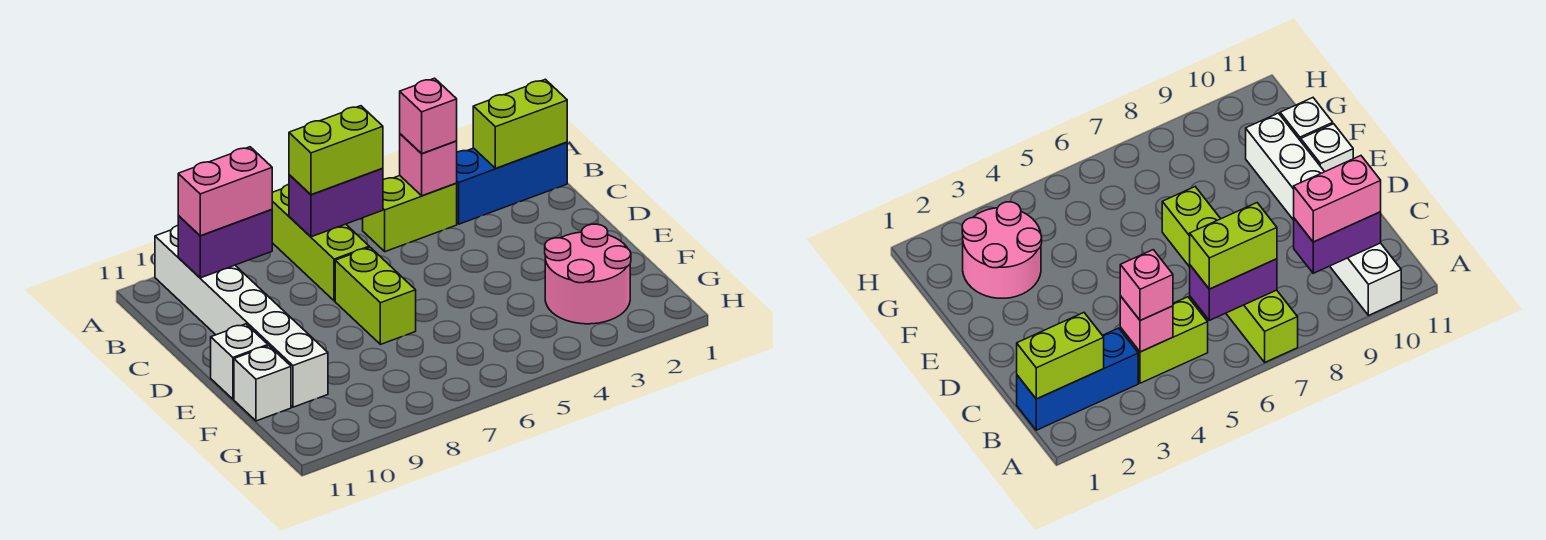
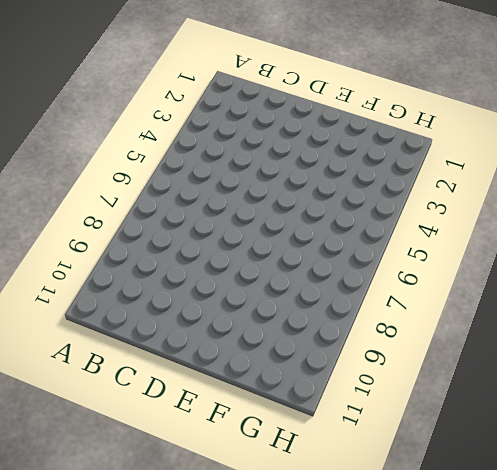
none -> lime 1x3 brick [272,184,369,301]
none -> white 1x6 brick [155,226,328,407]
none -> blue 1x3 brick [457,142,567,224]

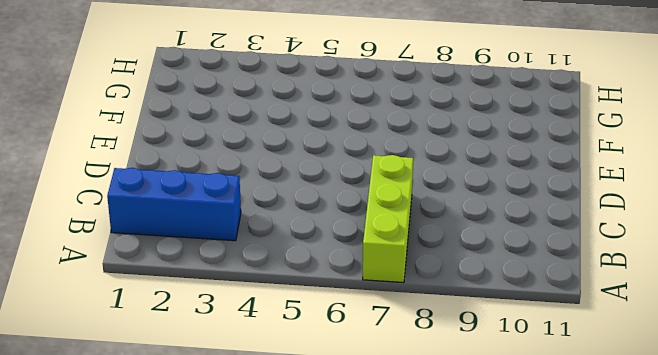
none -> white 1x6 brick [155,226,328,407]
none -> lime 1x2 brick [363,176,457,252]
none -> lime 1x2 brick [335,247,416,344]

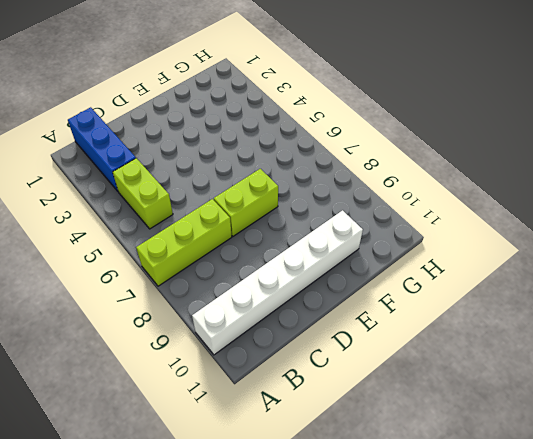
none -> white 1x1 brick [211,324,268,399]
none -> pink 2x2 round brick [545,224,631,324]
none -> white 1x1 brick [234,346,291,421]

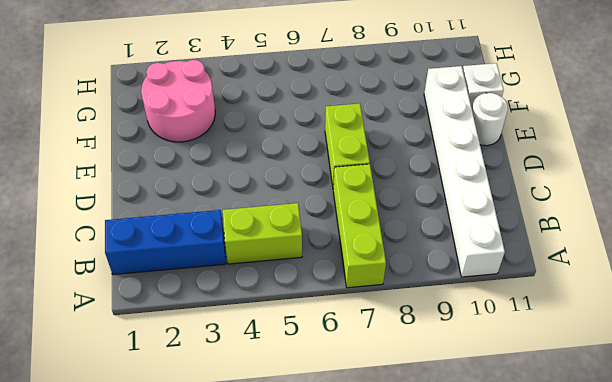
white 1x1 round brick [472,93,508,146] -> white 1x1 brick [211,324,268,399]
none -> lime 1x2 brick [473,79,567,168]
none -> pink 1x1 brick [400,134,457,196]
none -> purple 1x2 brick [289,168,383,237]

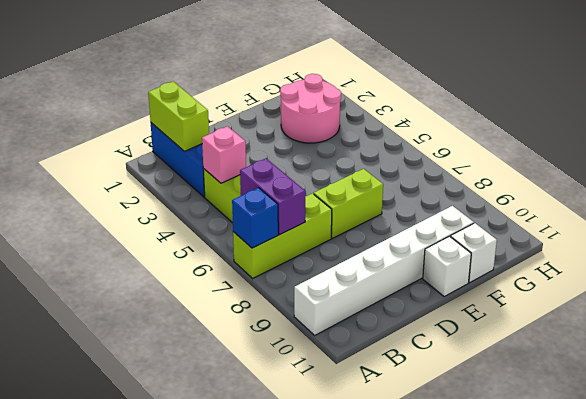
blue 1x1 brick [232,188,278,248] -> none
none -> purple 1x2 brick [178,209,272,278]
none -> pink 1x1 brick [400,78,457,154]
none -> lime 1x2 brick [289,106,383,195]

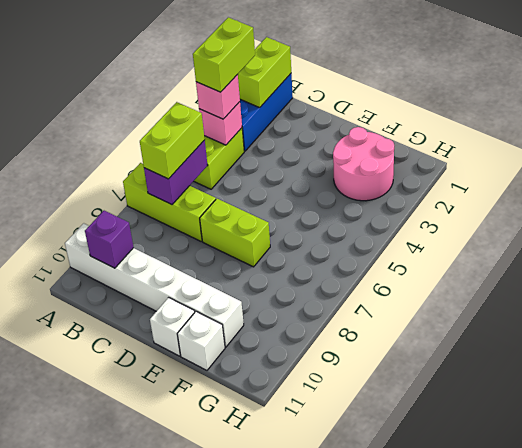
lime 1x2 brick [193,17,255,92] -> none
purple 1x1 brick [85,211,133,268] -> purple 1x2 brick [178,209,272,278]
none -> pink 1x2 brick [178,147,272,236]

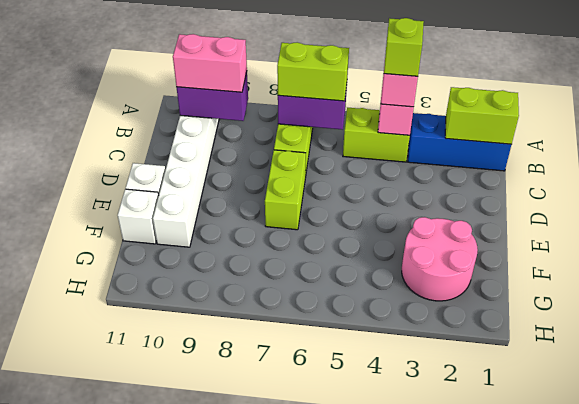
lime 1x1 brick [384,18,424,76] -> none

